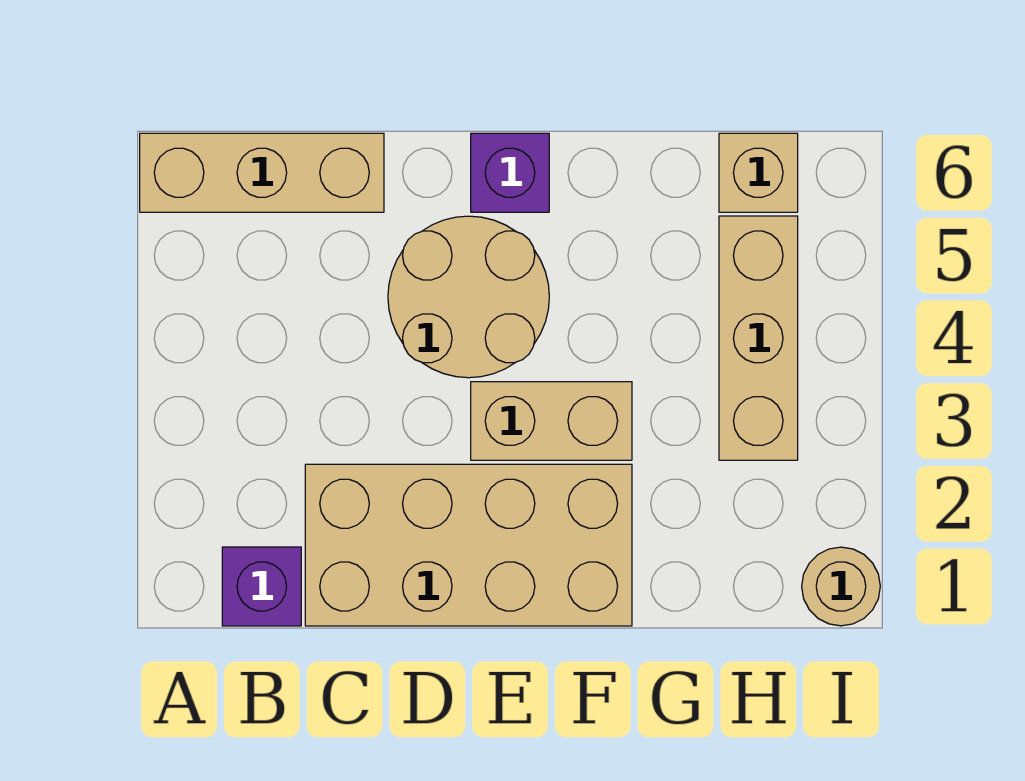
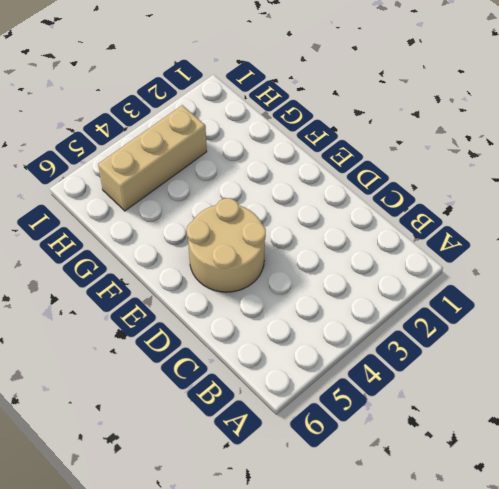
none -> tan 1x3 brick [140,133,384,212]
none -> purple 1x1 brick [222,547,301,626]

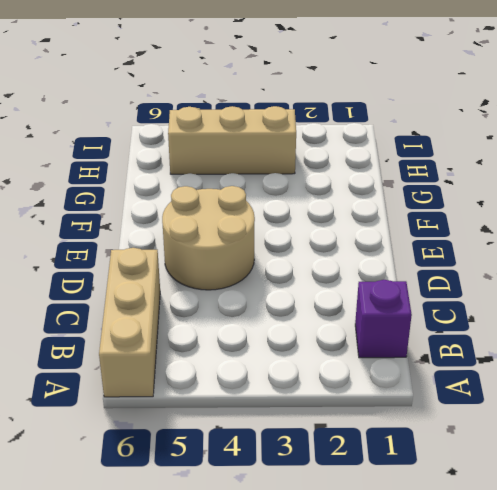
none -> tan 2x4 brick [305,464,632,626]
none -> tan 1x2 brick [471,382,632,460]

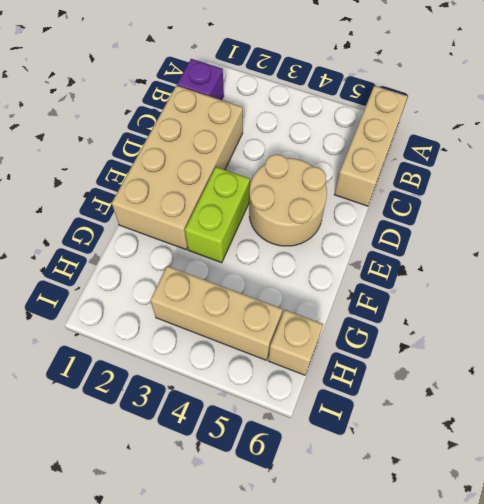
lime 1x2 brick [185,167,250,263] -> tan 1x2 brick [471,382,632,460]
none -> purple 1x1 brick [471,133,549,212]
none -> tan 1x1 round brick [802,547,880,626]

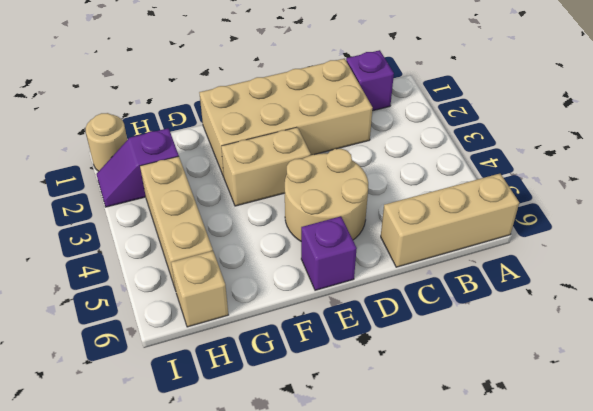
purple 1x2 slope [97,128,179,207] -> none

